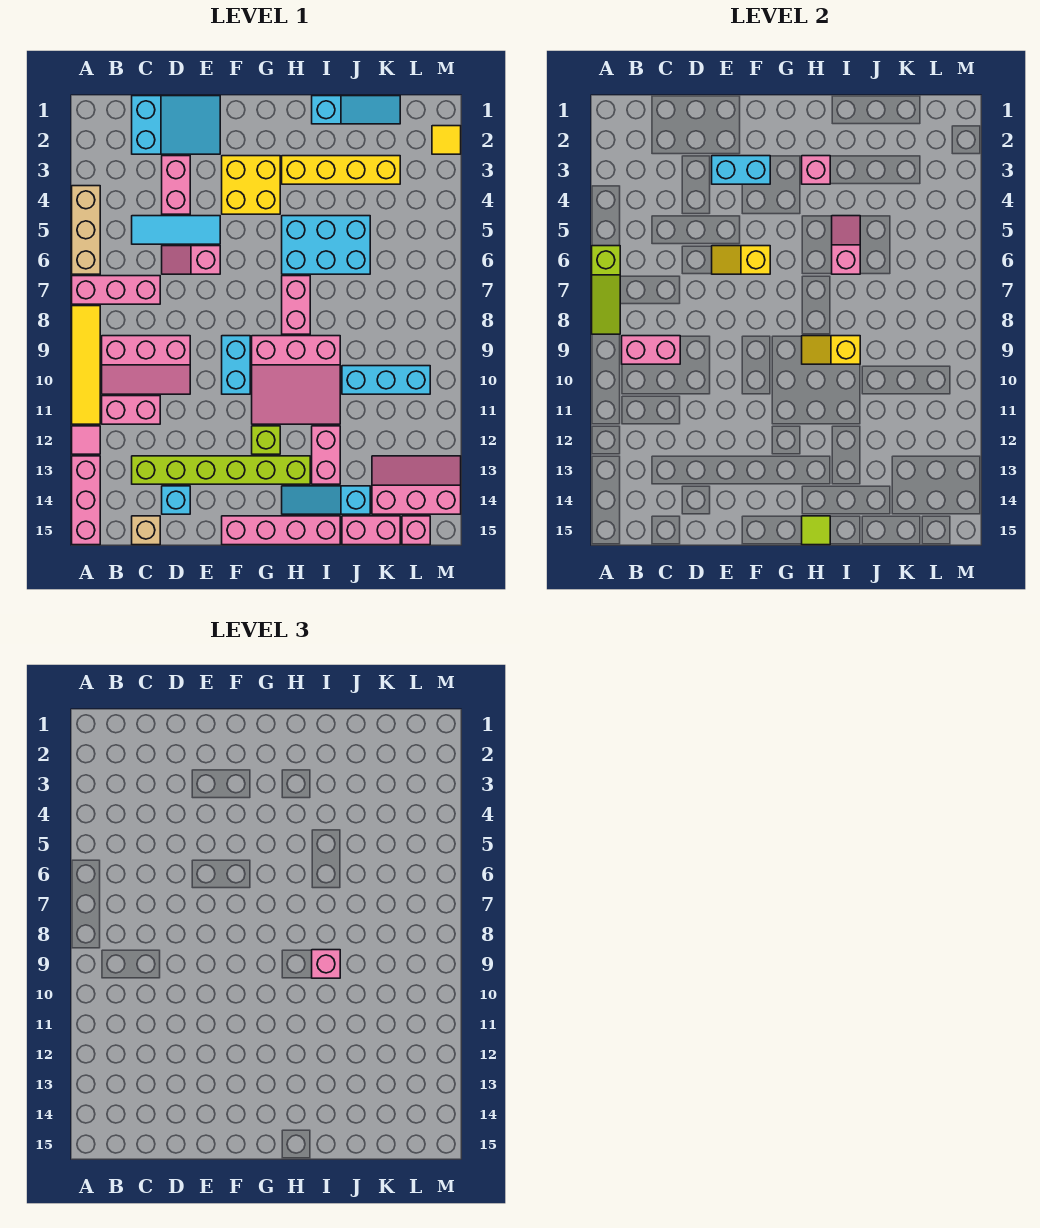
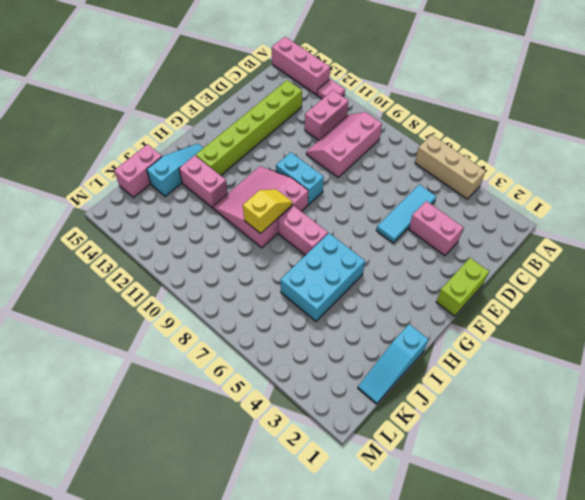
lime 1x2 brick [436,258,489,316] -> cyan 2x3 slope [132,96,220,154]
none -> pink 1x3 brick [72,276,160,304]
none -> yellow 1x4 tile [72,306,100,424]
none -> tan 1x1 brick [132,516,160,545]
none -> pink 1x2 slope [162,246,220,274]

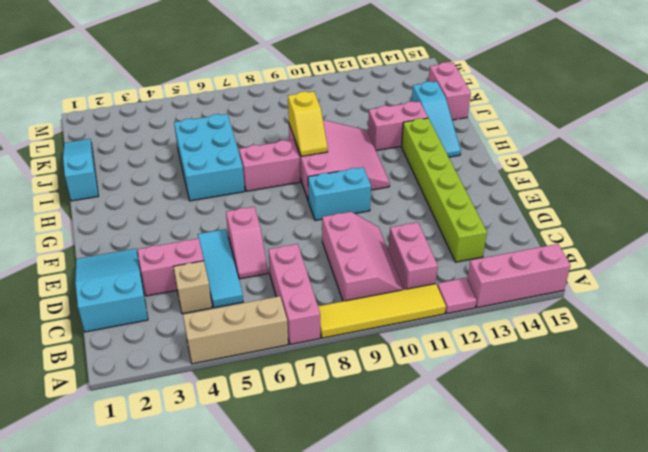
tan 1x1 brick [174,261,212,314] -> tan 1x1 brick moved to [132,516,160,545]
none -> cyan 1x1 brick [162,486,190,514]
none -> yellow 2x2 brick [222,156,280,214]
none -> pink 1x4 brick [222,516,340,545]
none -> lime 1x1 brick [252,426,280,454]

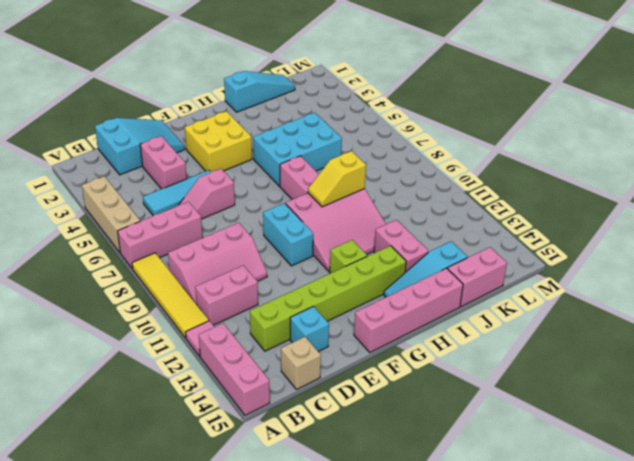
none -> yellow 1x4 brick [282,156,400,184]
none -> cyan 1x3 brick [342,366,430,394]
none -> pink 2x3 slope [372,456,461,514]
none -> pink 1x1 brick [402,516,430,545]

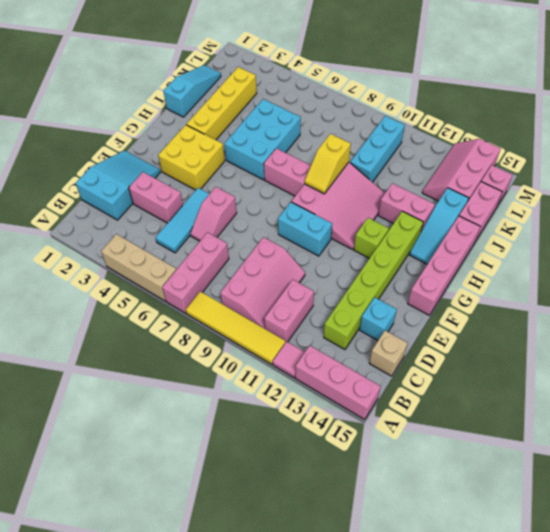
none -> yellow 1x1 tile [432,126,461,154]
none -> lime 1x3 slope [592,246,620,334]
none -> pink 1x2 brick [622,336,680,364]
none -> cyan 1x2 brick [712,156,770,184]

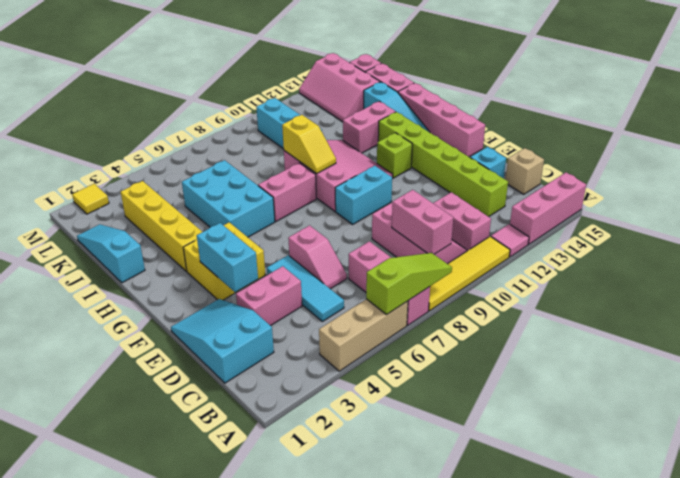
none -> yellow 1x2 slope [712,246,770,274]
none -> pink 1x1 brick [802,156,830,184]
none -> lime 1x1 tile [802,516,830,545]
none -> pink 1x2 slope [832,216,860,274]

